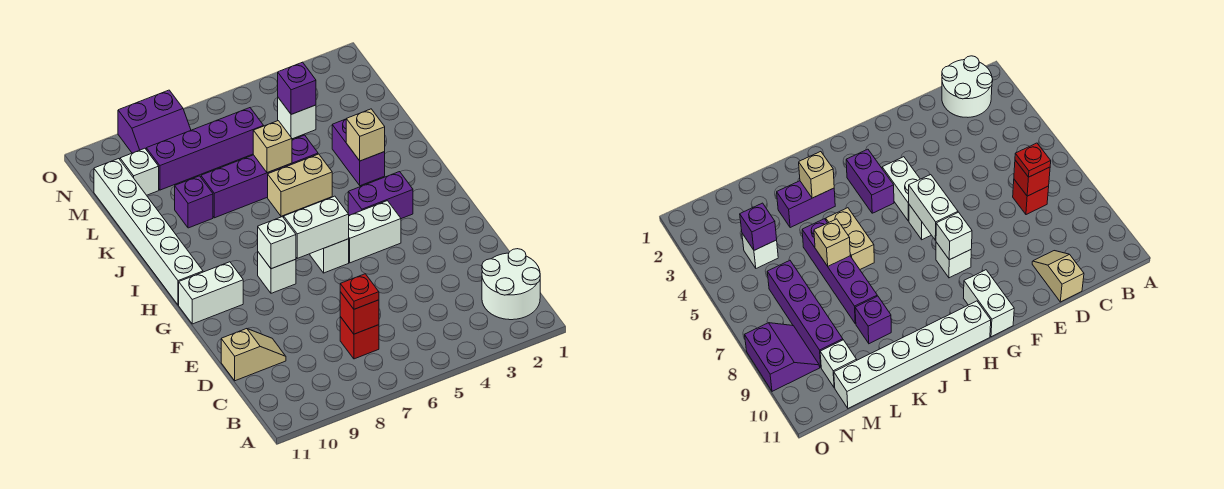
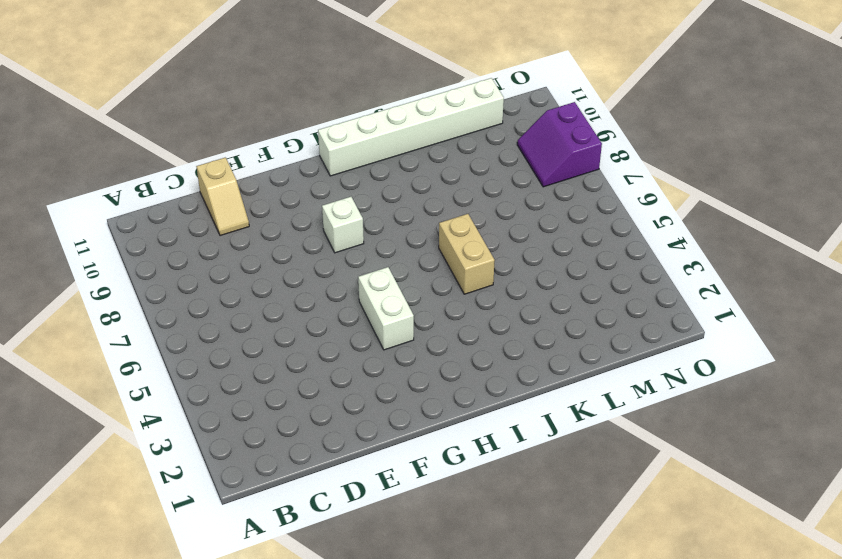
none -> white 2x2 round brick [482,249,540,320]
none -> red 1x1 brick [340,317,379,359]
none -> white 1x1 brick [310,239,349,273]

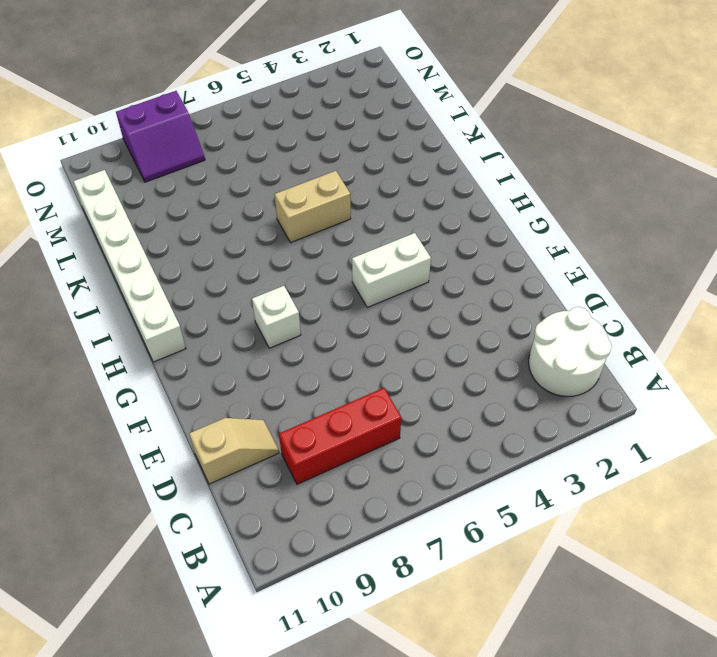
red 1x3 brick [279,388,401,484] -> red 1x1 brick [340,317,379,359]
none -> white 1x1 brick [310,239,349,273]
none -> white 1x2 brick [179,262,243,324]
none -> purple 1x2 brick [348,172,413,219]

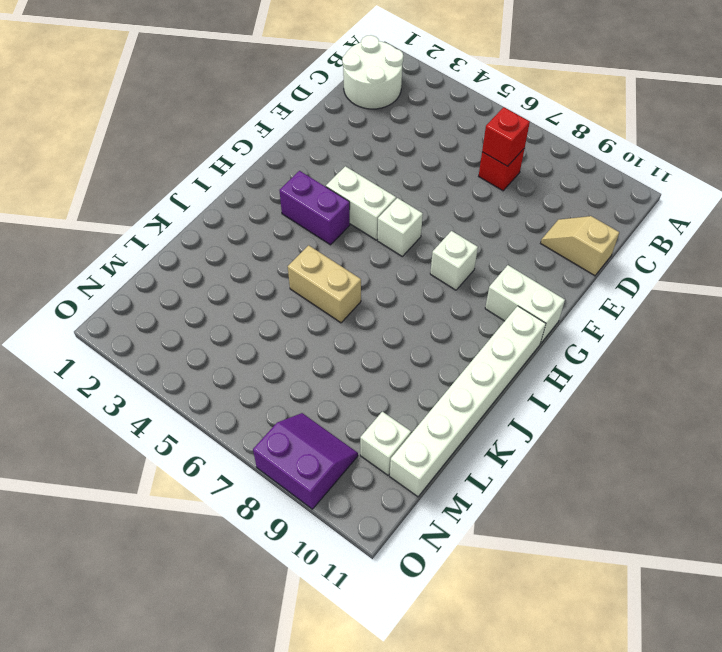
none -> purple 1x2 brick [332,119,385,186]
none -> purple 1x4 brick [201,135,318,218]
none -> purple 1x1 brick [175,176,213,228]

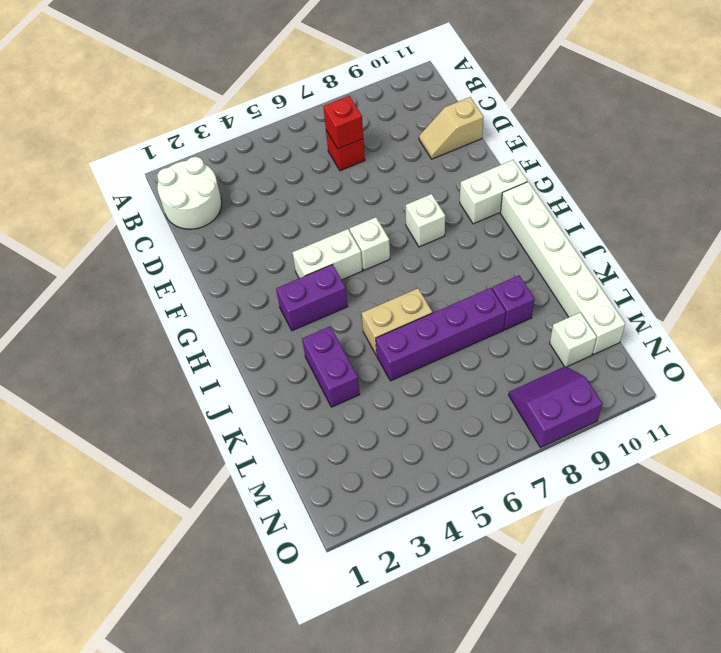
none -> white 1x1 brick [278,98,316,139]
none -> purple 1x4 brick [146,108,263,190]
none -> white 1x2 brick [284,196,349,258]

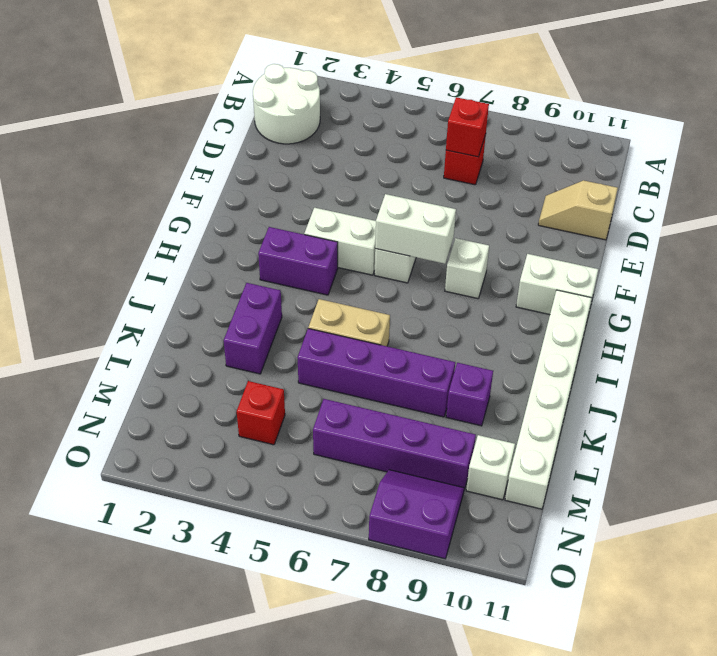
red 1x1 brick [237,381,285,445] -> white 1x1 brick [278,98,316,139]
none -> white 1x1 brick [258,217,296,269]
none -> tan 1x1 brick [346,109,385,161]
none -> tan 1x1 brick [253,121,292,173]

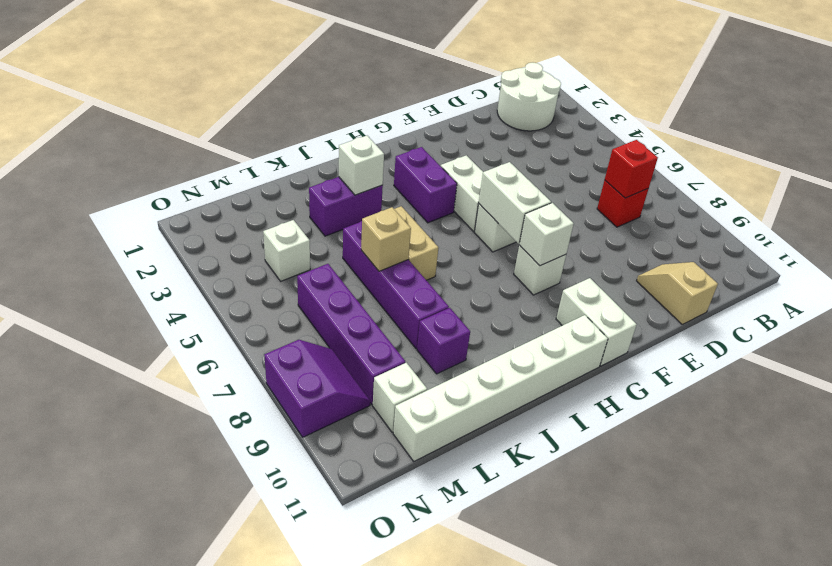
white 1x1 brick [339,136,384,195] -> tan 1x1 brick [346,109,385,161]
none -> purple 1x1 brick [277,62,316,114]
none -> red 1x1 plate [340,274,379,309]

